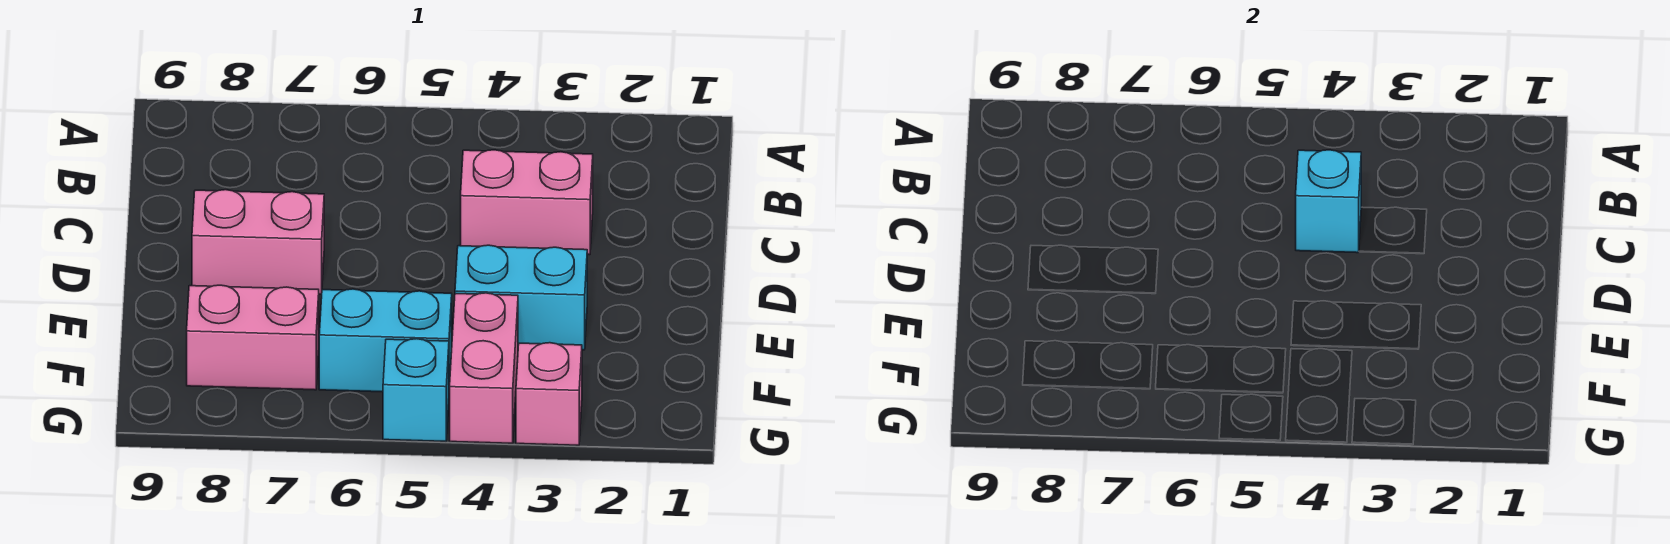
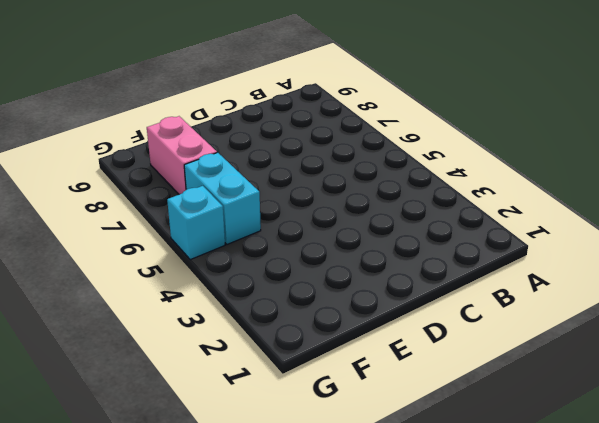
none -> pink 1x2 brick [461,150,593,255]
none -> pink 1x2 brick [192,190,324,294]

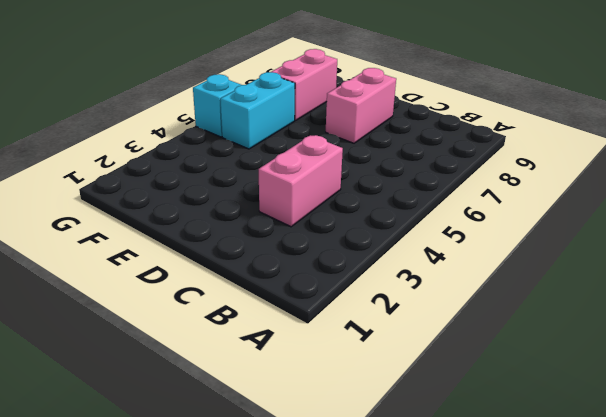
none -> cyan 1x2 brick [455,245,587,350]
none -> pink 1x2 brick [450,293,518,443]

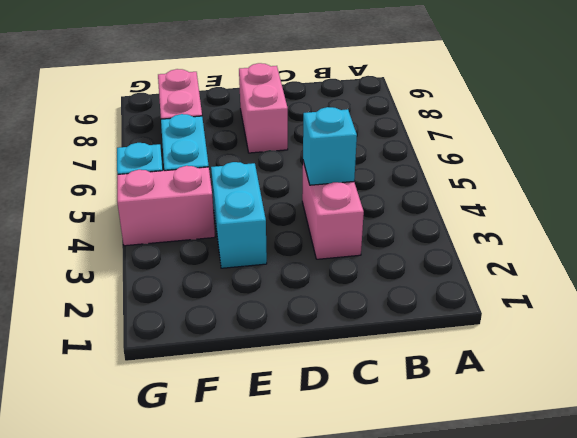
none -> pink 1x1 brick [516,343,582,445]

